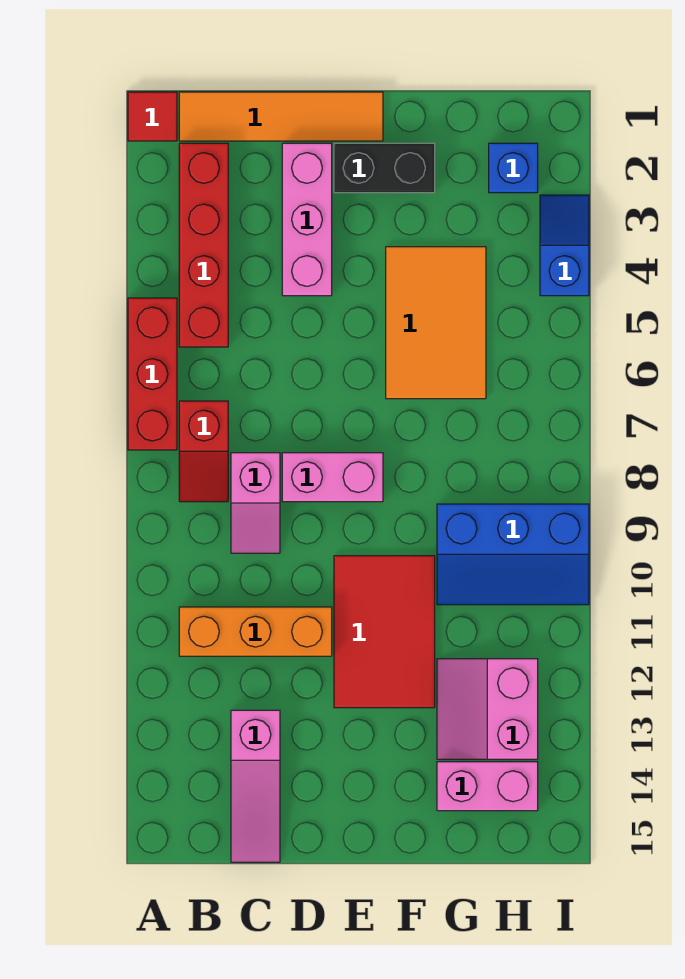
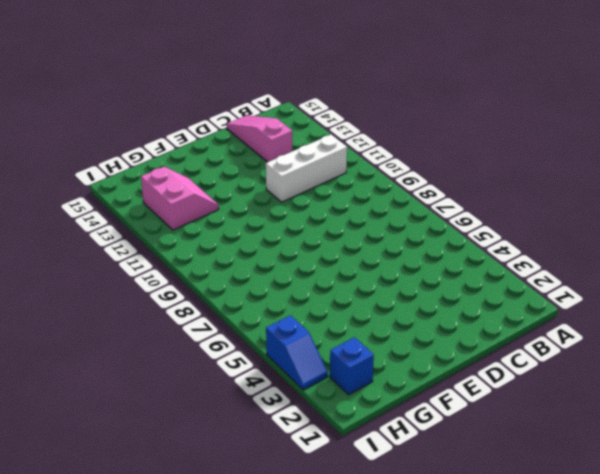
white 1x3 brick [266,135,347,202] -> orange 1x3 brick [179,607,332,656]
none -> red 1x1 tile [128,92,177,141]
none -> red 1x3 brick [128,298,177,450]
none -> orange 1x4 tile [179,92,383,141]

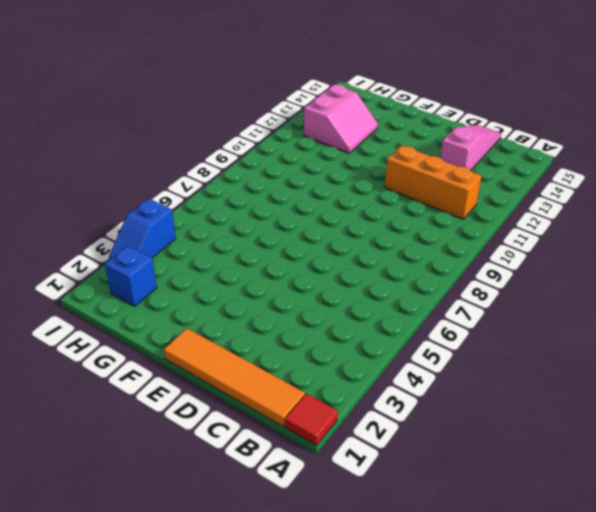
none -> red 1x3 brick [128,298,177,450]
none -> red 1x4 brick [179,143,228,347]
none -> red 1x2 slope [179,401,228,502]

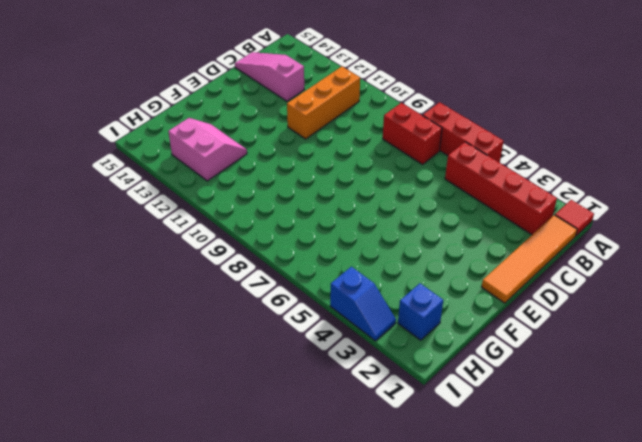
red 1x2 brick [383,103,442,164] -> red 1x2 slope [179,401,228,502]
none -> pink 1x2 slope [231,453,280,553]
none -> pink 1x3 brick [282,143,332,296]
none -> pink 1x2 brick [282,453,383,502]

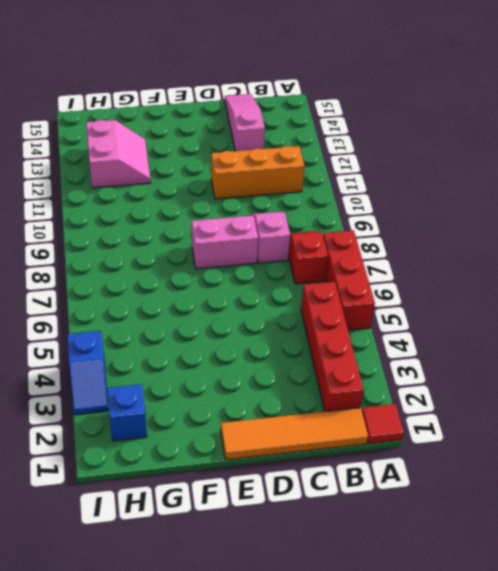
none -> pink 1x3 brick [282,143,332,296]
none -> black 1x2 brick [334,143,435,193]
none -> red 2x3 tile [334,556,435,708]

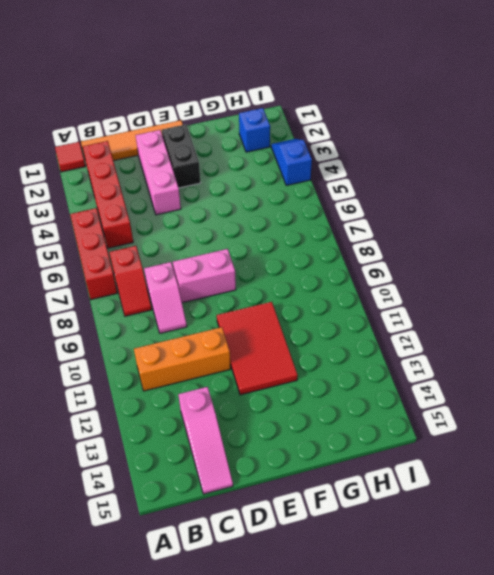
black 1x2 brick [162,124,201,188] -> black 1x2 brick turned to [334,143,435,193]
none -> orange 2x3 tile [386,247,486,399]
none -> blue 2x3 slope [437,504,589,605]
none -> pink 2x2 slope [437,659,538,759]

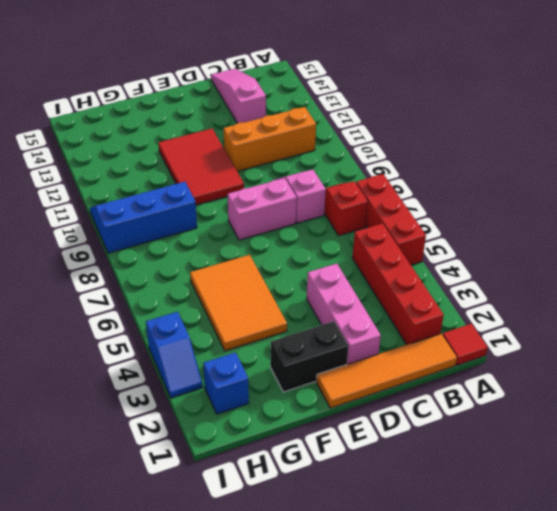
none -> pink 2x2 slope [437,659,538,759]
none -> pink 1x2 brick [437,762,538,811]

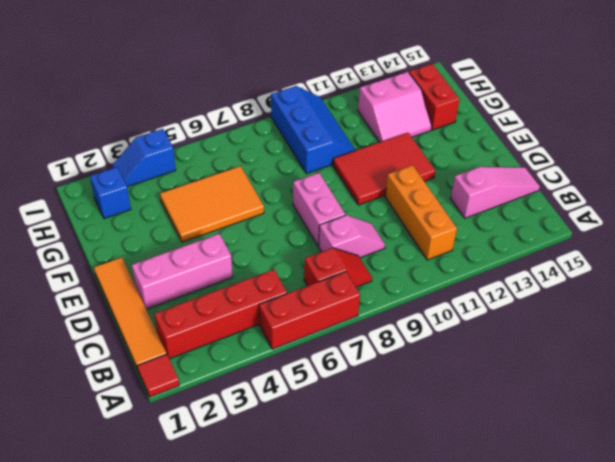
red 1x2 brick [409,64,459,130] -> pink 1x2 brick [437,762,538,811]
none -> black 1x2 brick [334,143,435,193]

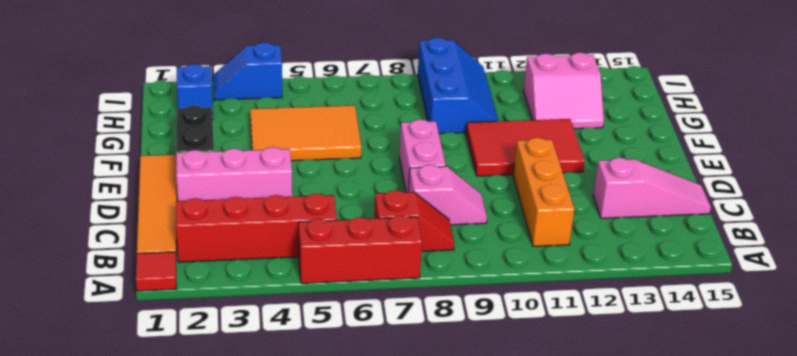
none -> pink 1x2 brick [437,762,538,811]

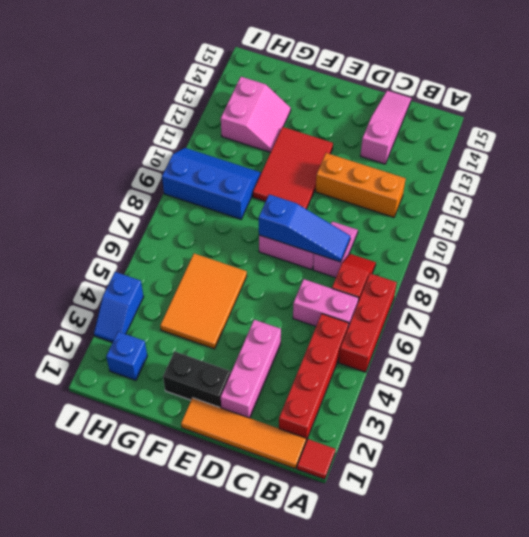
pink 1x2 brick [293,279,359,327] -> pink 1x2 brick moved to [437,762,538,811]
blue 1x3 slope [259,194,350,262] -> none

